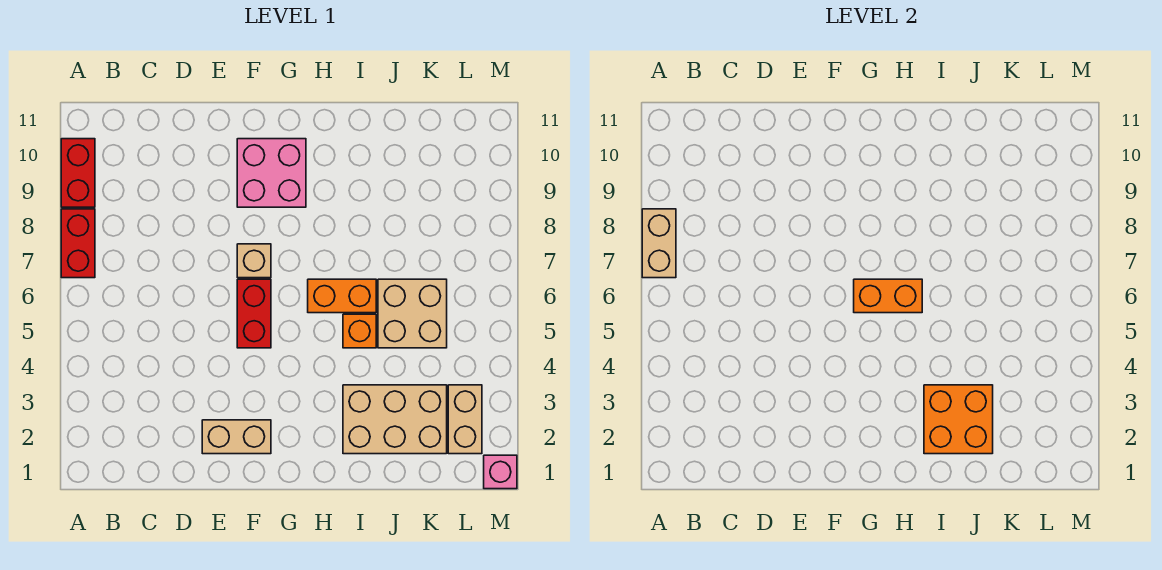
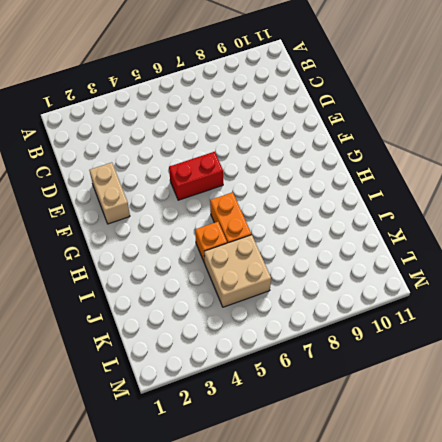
none -> red 1x2 brick [61,209,95,278]
none -> red 1x2 brick [61,139,95,207]
none -> tan 1x1 brick [237,244,271,278]

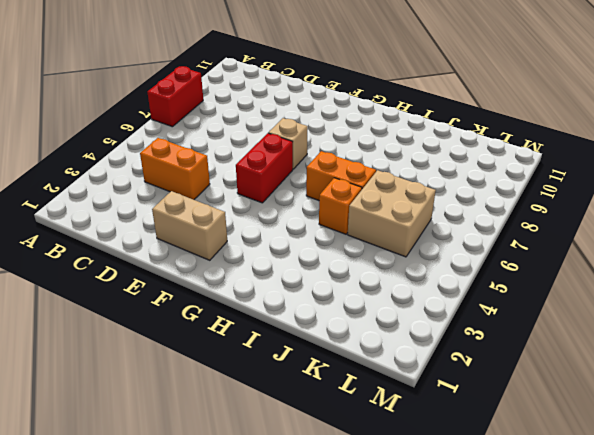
orange 1x2 brick [140,138,210,200] -> orange 1x2 brick moved to [854,279,922,313]
none -> red 1x2 brick [61,139,95,207]
none -> pink 2x2 brick [237,139,306,207]
none -> tan 2x3 brick [343,385,447,454]

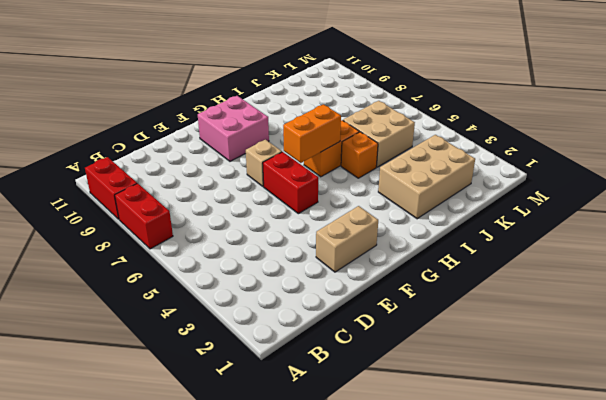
none -> tan 1x2 brick [448,385,482,454]
none -> pink 1x1 brick [484,455,517,489]
none -> tan 1x2 brick [642,209,676,278]

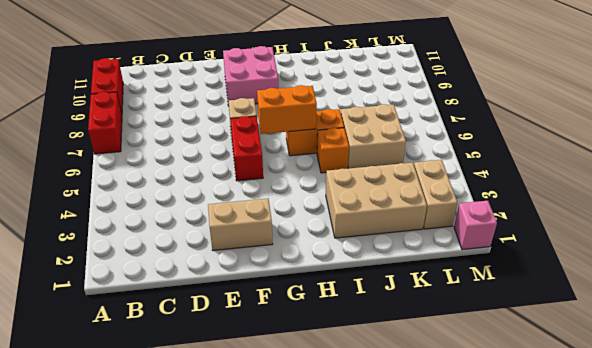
none -> tan 1x2 brick [642,209,676,278]
none -> orange 2x2 brick [924,385,993,454]

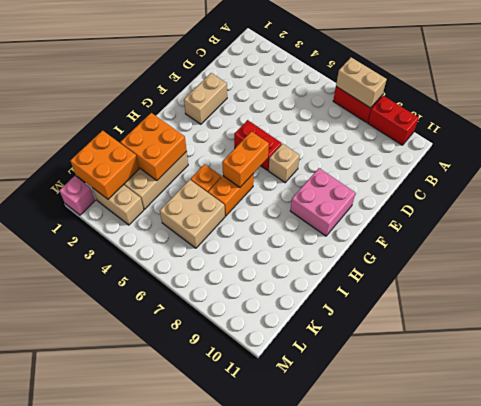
orange 2x2 brick [70,131,139,199] -> none

